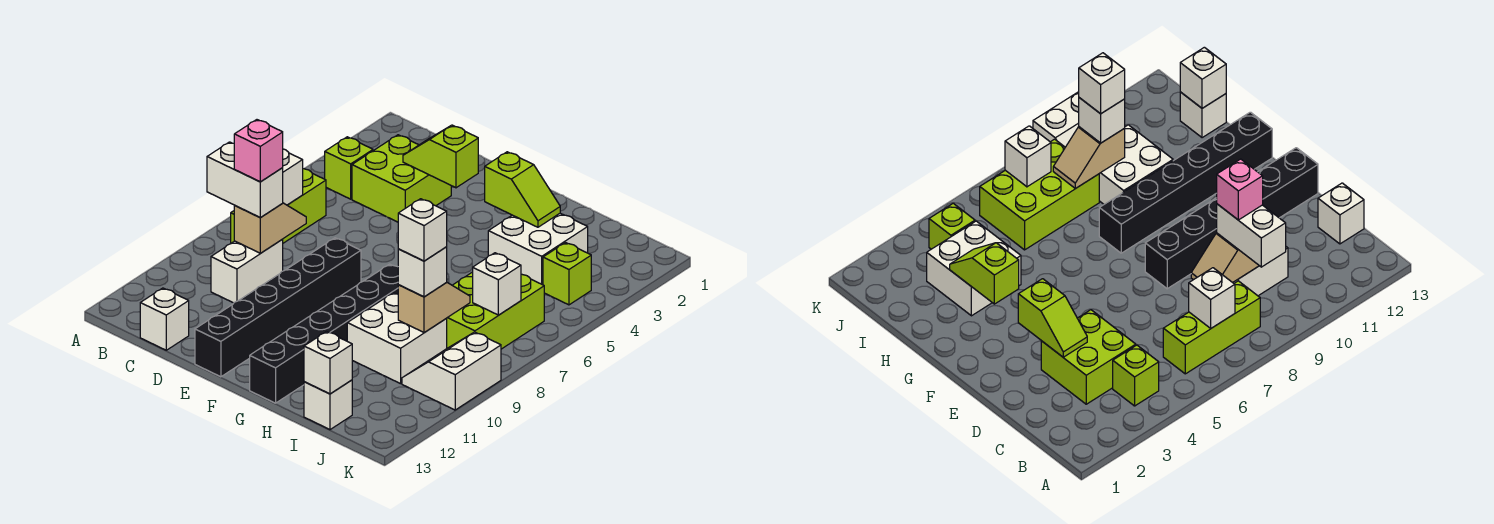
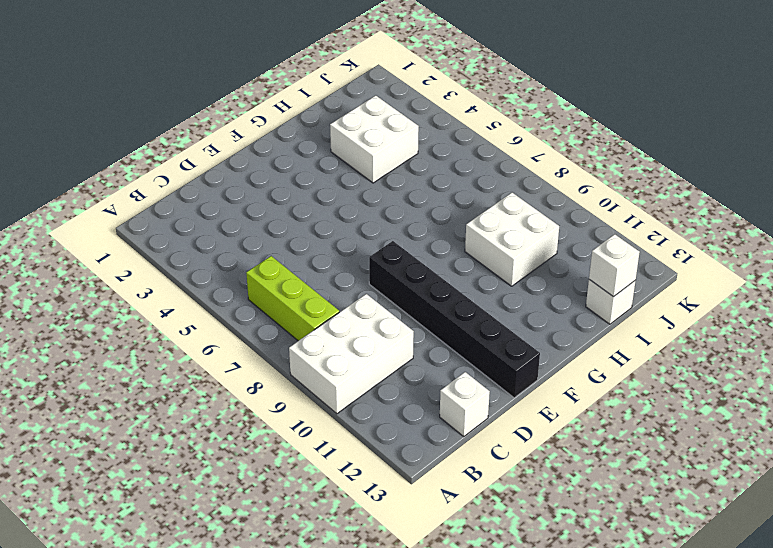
white 2x3 brick [289,294,414,414] -> white 1x2 brick [211,239,283,303]
none -> lime 1x1 brick [325,137,373,199]
none -> lime 2x2 brick [352,135,451,222]
none -> black 1x6 brick [250,264,398,403]

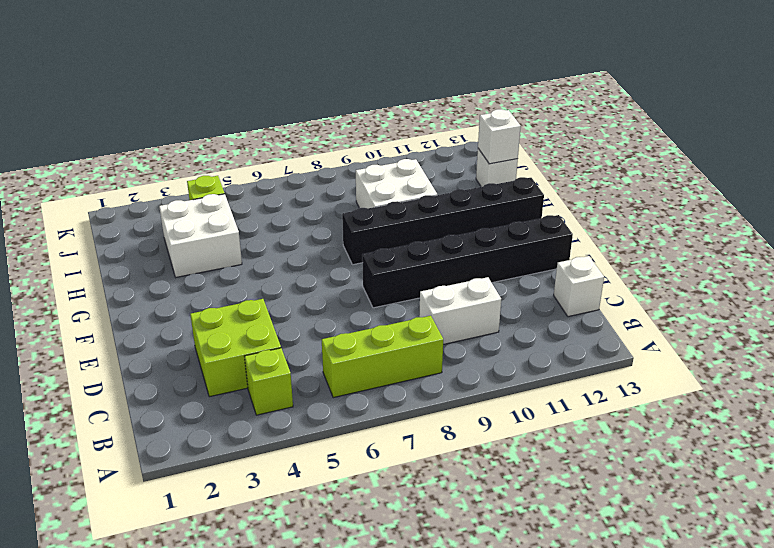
none -> lime 2x3 brick [446,272,544,349]
none -> white 2x2 slope [402,332,501,410]
none -> white 1x1 brick [283,149,303,205]

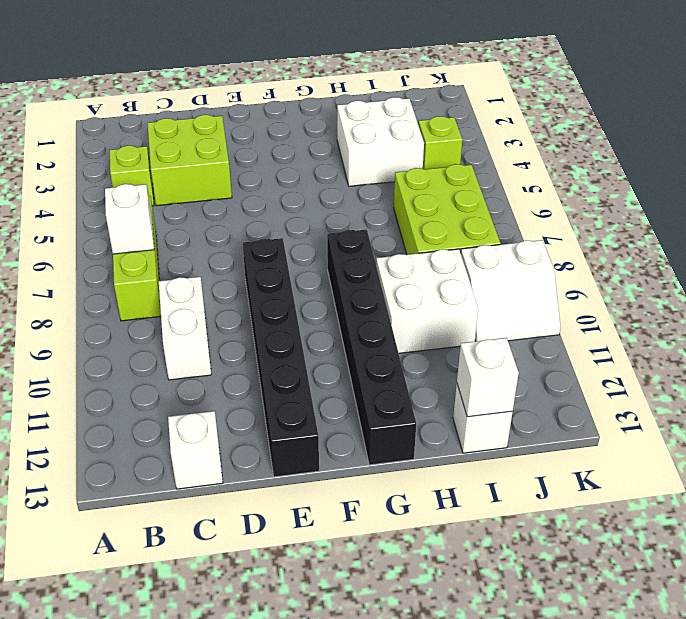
white 2x2 slope [461,240,561,341] -> white 2x2 slope turned to [402,332,501,410]
none -> tan 1x2 slope [234,203,306,253]
none -> lime 1x2 slope [403,125,478,188]
none -> lime 1x2 slope [485,152,560,227]

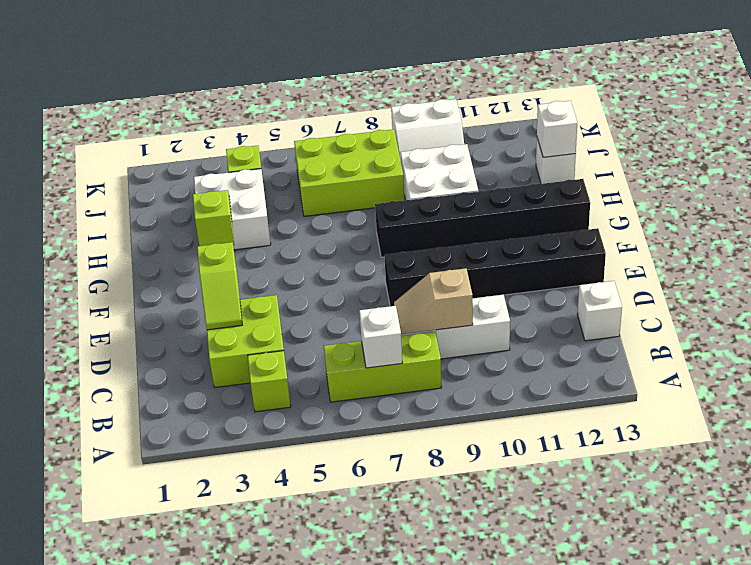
none -> tan 1x2 slope [398,282,470,332]
none -> white 1x1 brick [473,253,521,315]
none -> white 1x2 brick [207,142,283,218]

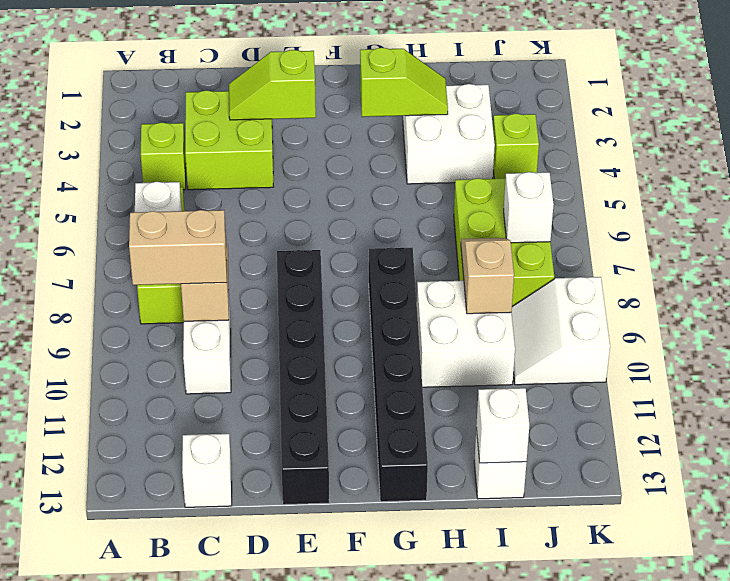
tan 1x2 brick [129,210,227,285] -> white 1x2 brick [207,142,283,218]
none -> white 1x1 brick [398,247,447,297]
none -> pink 1x1 brick [234,120,283,182]
none -> white 1x1 brick [398,199,447,261]

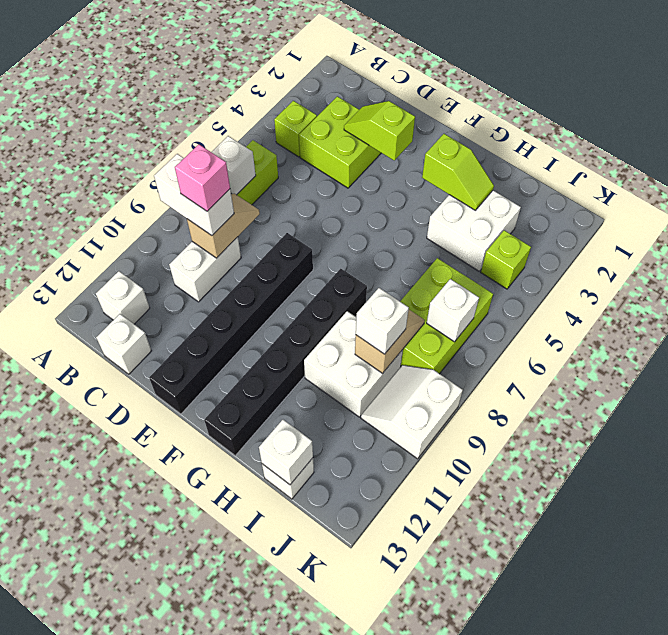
white 1x1 brick [96,271,150,324] -> white 1x1 brick moved to [398,199,447,261]

